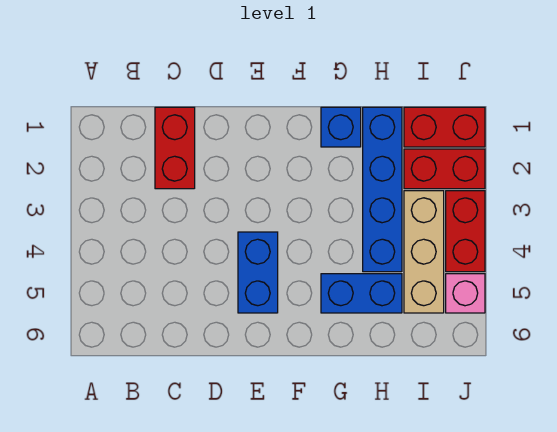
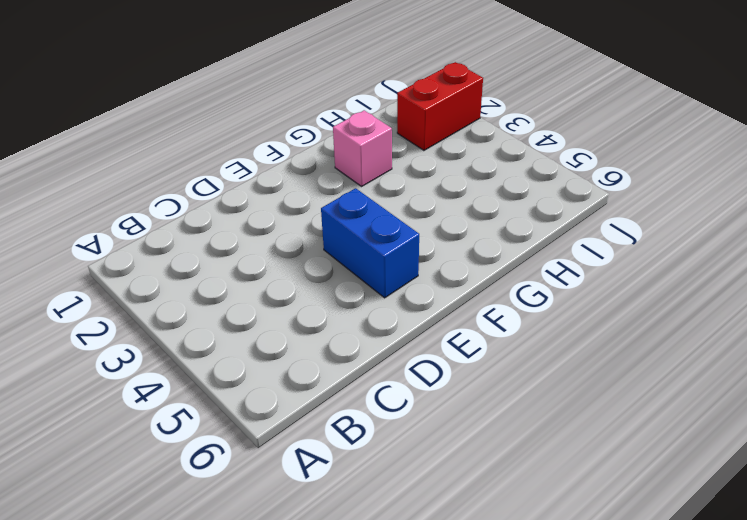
pink 1x1 brick [333,110,392,186] -> pink 1x1 brick moved to [446,274,485,313]
none -> red 1x2 brick [155,107,195,189]
none -> blue 1x1 brick [321,107,361,147]

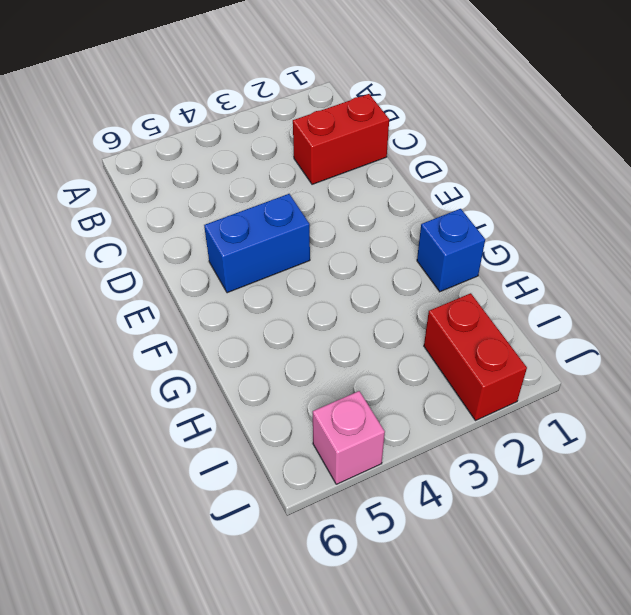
none -> blue 1x2 brick [321,274,402,313]
none -> blue 1x4 brick [363,107,402,272]

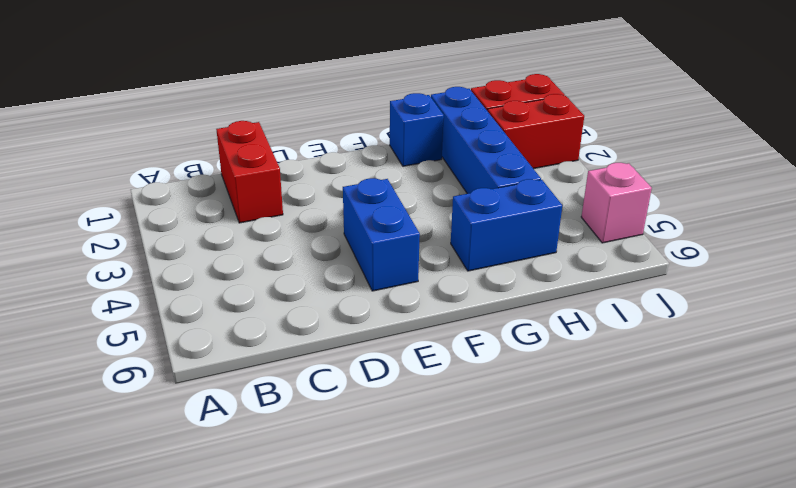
none -> tan 1x3 brick [404,191,444,313]
none -> red 1x2 brick [446,191,485,272]

